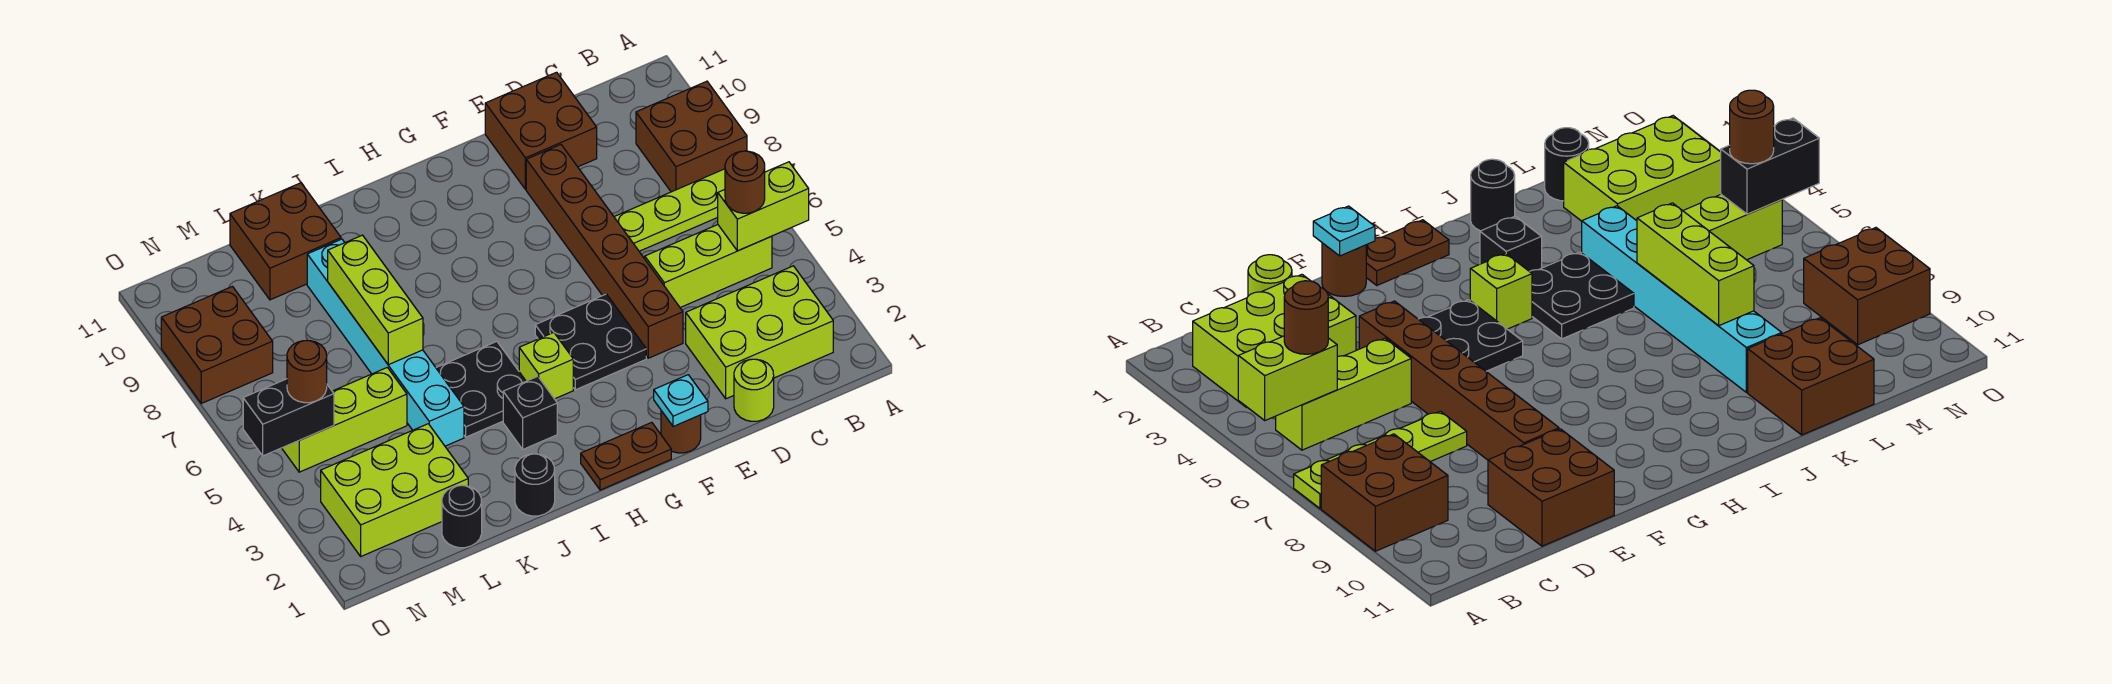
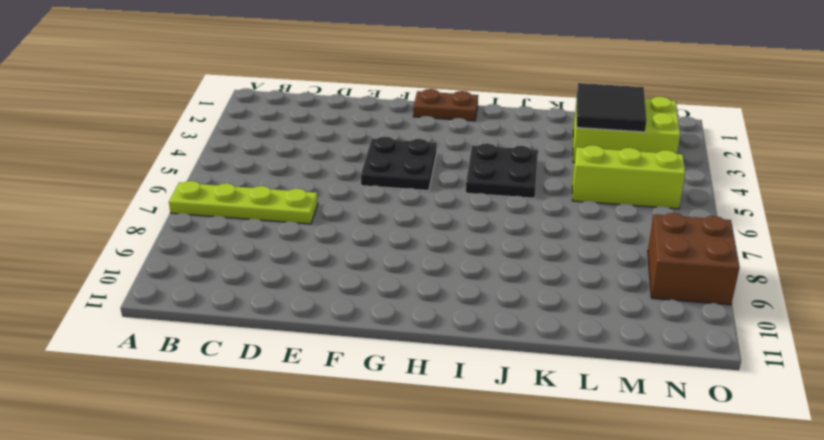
black 2x2 tile [577,83,647,132] -> none
none -> brown 2x2 brick [636,81,747,192]
none -> lime 2x3 brick [686,266,833,399]
none -> lime 1x3 brick [645,225,772,308]

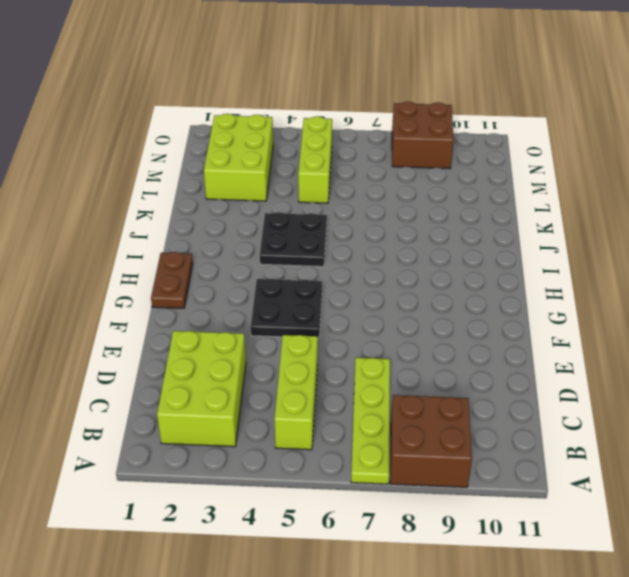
none -> lime 1x1 round brick [734,359,774,421]
none -> brown 2x2 brick [485,72,597,189]
none -> brown 1x6 brick [526,145,683,358]

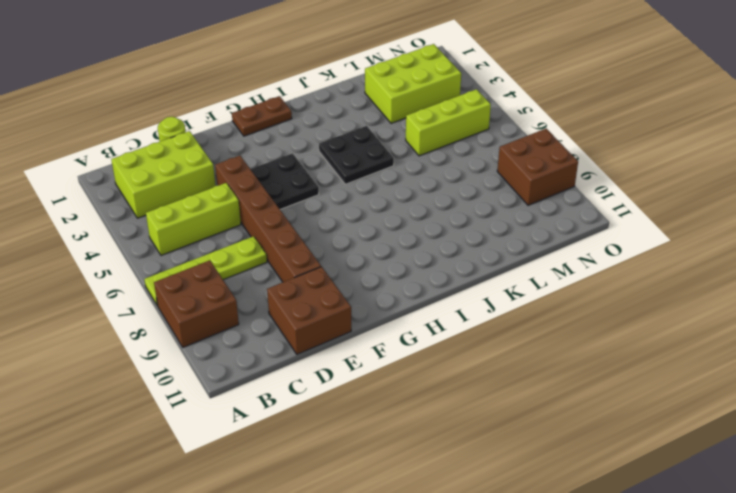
none -> brown 1x1 round brick [661,411,701,453]
none -> lime 1x1 brick [519,333,573,399]
none -> black 1x1 brick [503,376,557,449]

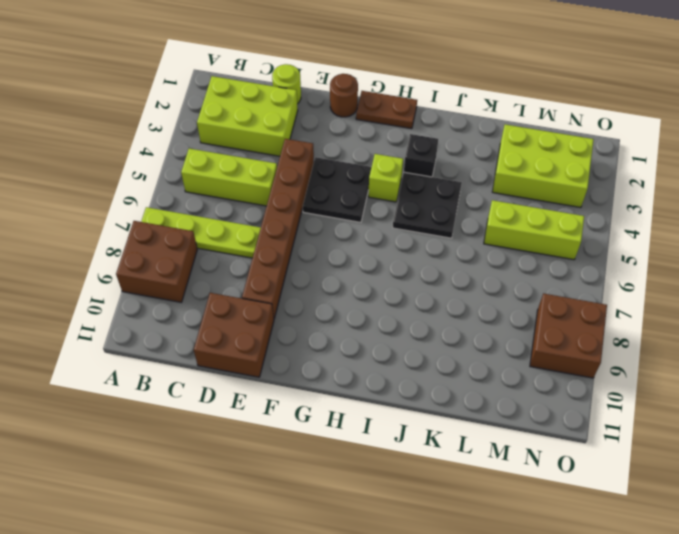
none -> black 1x1 round brick [515,454,555,516]
none -> cyan 1x6 brick [307,239,464,446]
none -> brown 2x2 brick [230,183,341,300]

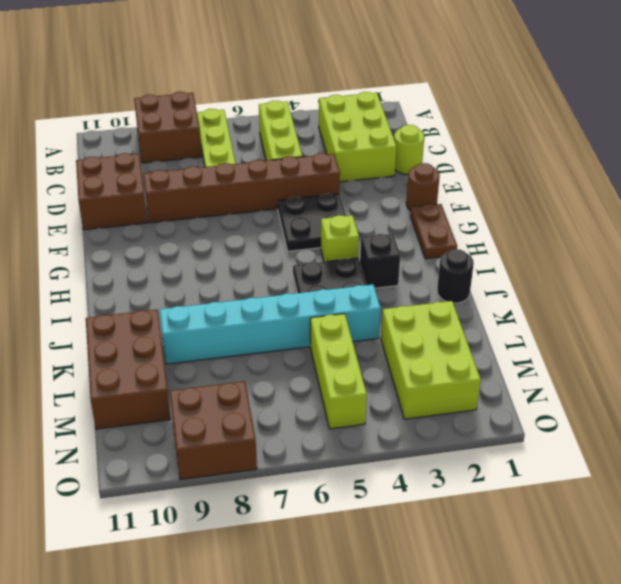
brown 2x3 brick [86,310,171,429] -> brown 2x2 brick [230,183,341,300]
none -> black 1x1 round brick [442,485,482,548]
none -> lime 1x2 brick [718,162,809,251]
none -> cyan 1x1 plate [654,375,708,427]

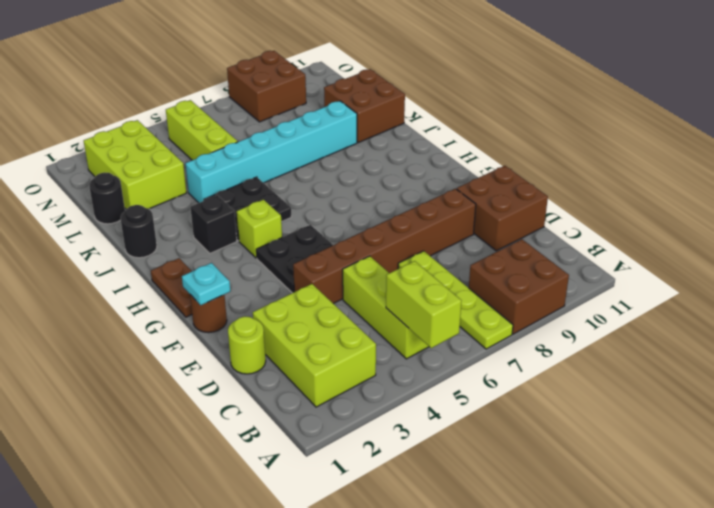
none -> lime 1x3 brick [328,235,423,365]
none -> black 1x2 brick [243,379,334,456]
none -> brown 1x1 round brick [725,151,765,213]

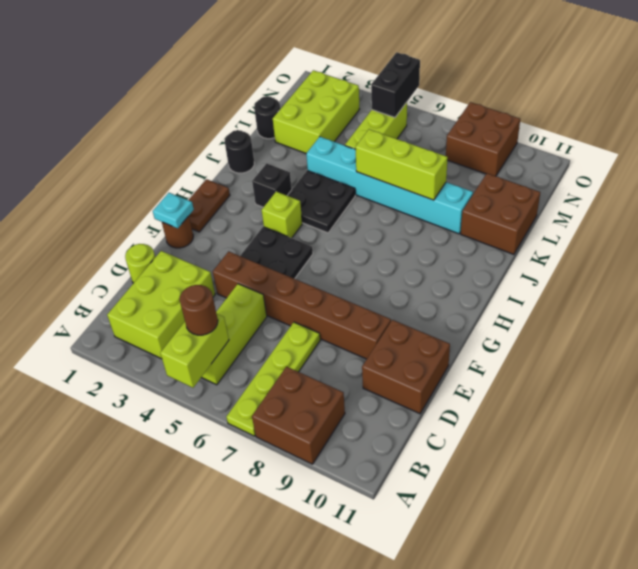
none -> brown 1x1 round brick [287,340,327,403]

